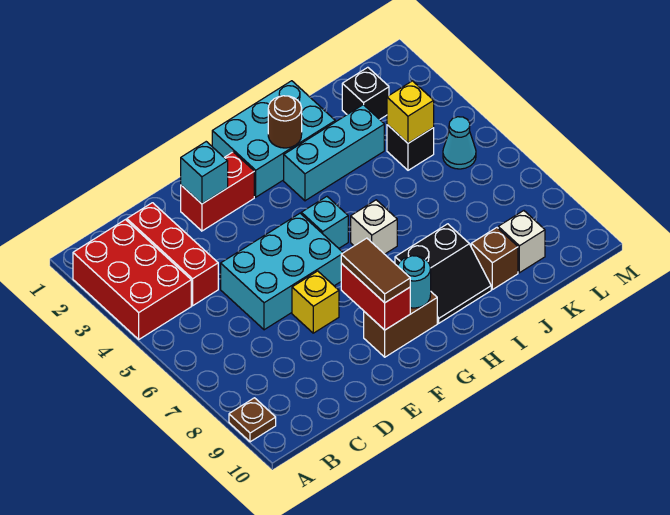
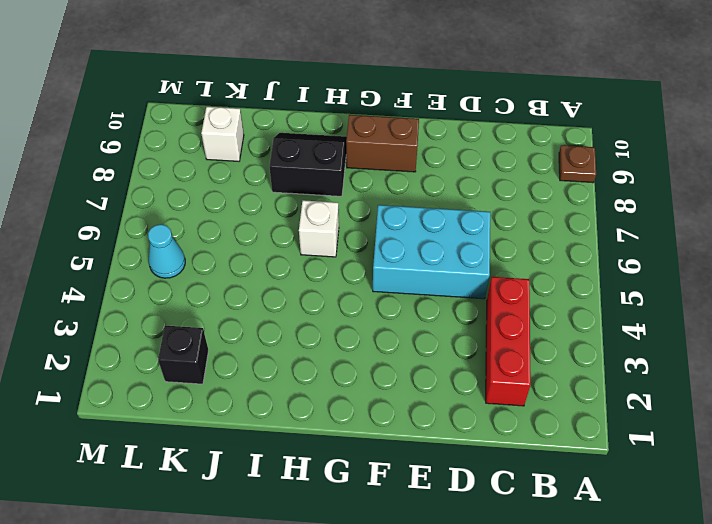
none -> red 2x3 brick [73,220,191,339]
none -> red 1x2 brick [181,152,254,231]
none -> yellow 1x1 brick [292,271,339,333]

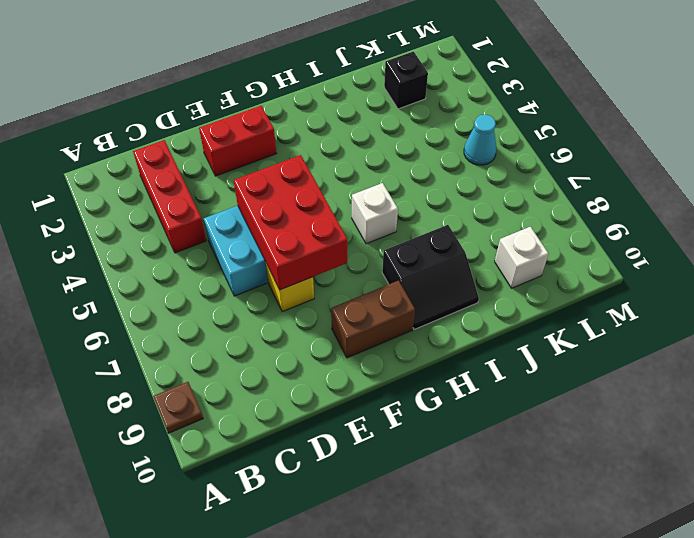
red 2x3 brick [234,155,347,290] -> red 2x3 brick moved to [73,220,191,339]
none -> cyan 2x3 brick [212,81,335,197]
none -> cyan 1x1 brick [301,197,348,248]
none -> cyan 1x3 brick [284,105,384,201]

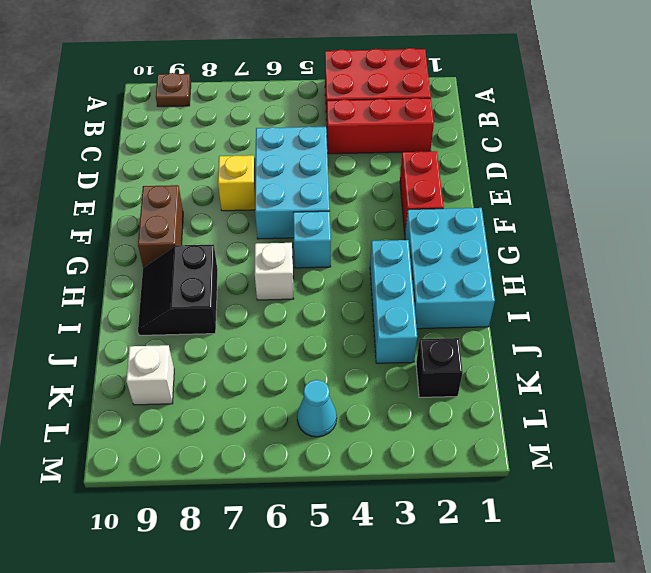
none -> brown 1x1 brick [471,228,518,290]
none -> black 1x1 brick [387,125,434,170]
none -> cyan 1x1 brick [181,142,228,204]

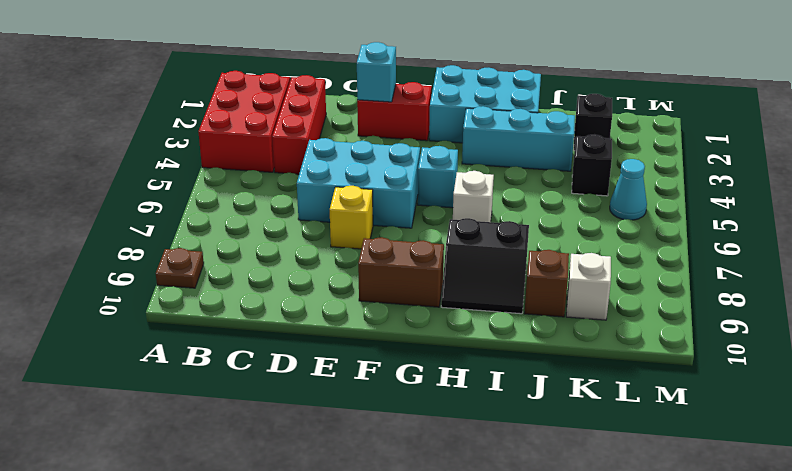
none -> red 1x2 brick [341,263,410,330]
none -> cyan 1x1 round brick [398,256,431,308]
none -> brown 1x1 round brick [268,96,302,148]

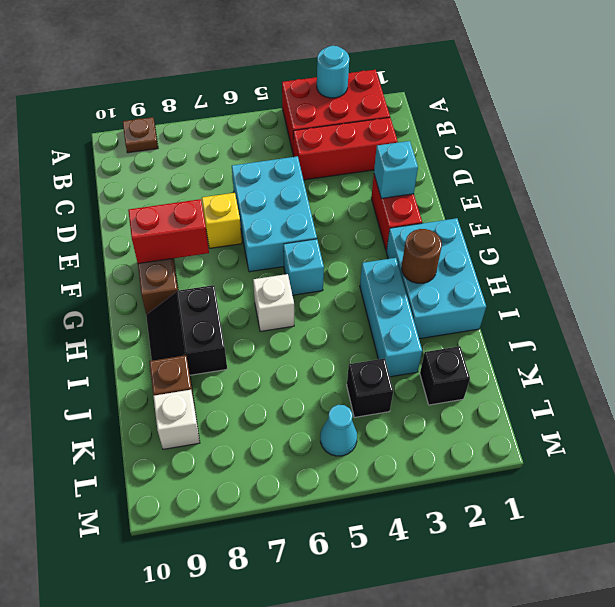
cyan 1x1 round brick [317,46,349,98] -> cyan 1x1 round brick moved to [398,256,431,308]
none -> yellow 1x1 brick [387,81,434,143]
none -> brown 1x2 tile [341,238,410,303]

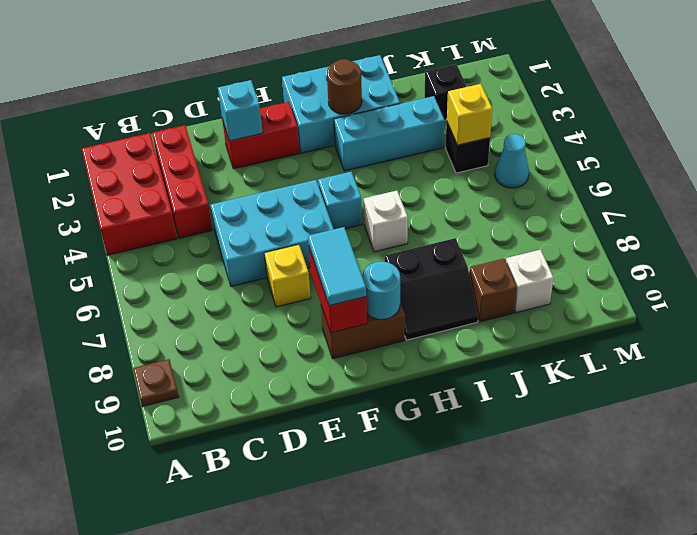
cyan 1x2 tile [308,227,366,306] -> brown 1x2 tile [341,238,410,303]

